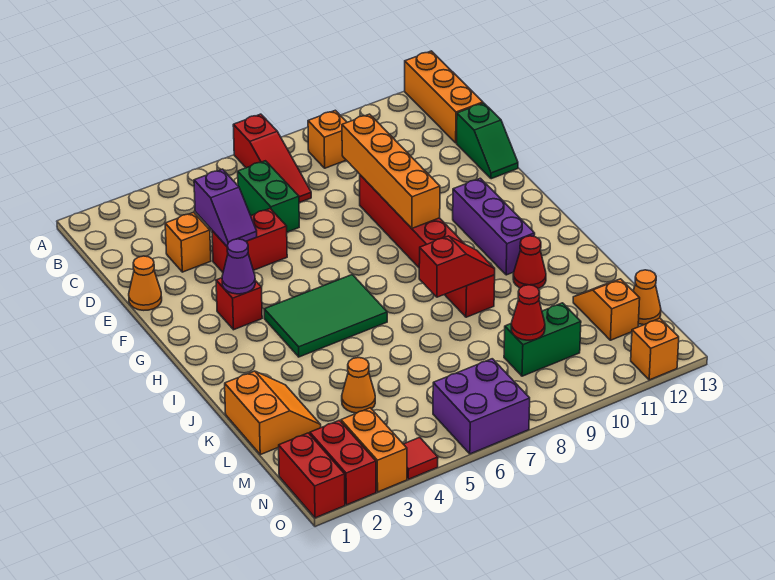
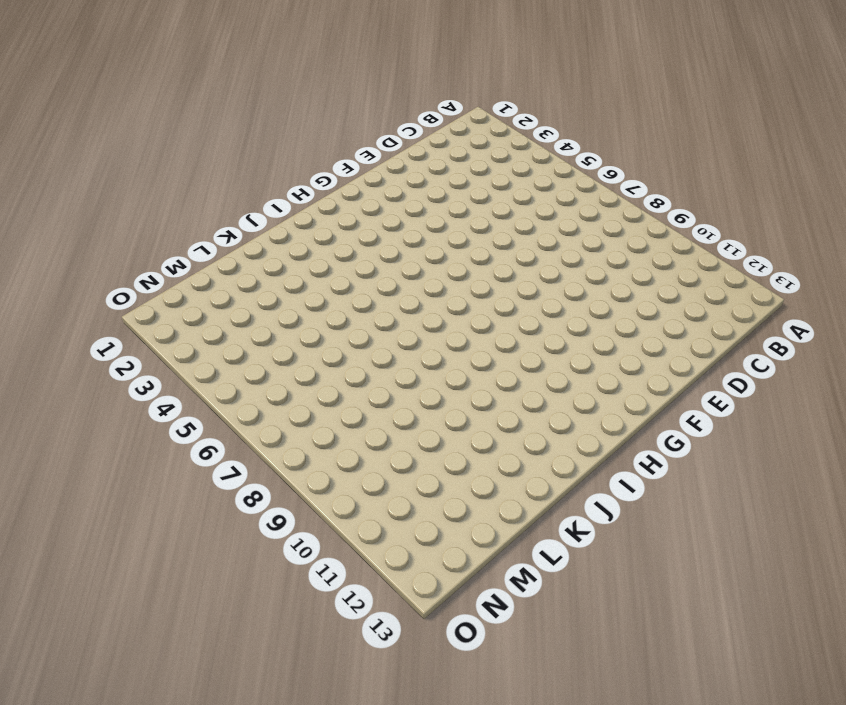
none -> red 1x3 slope [233,114,311,203]
none -> orange 1x3 brick [405,51,483,143]
none -> orange 1x1 brick [308,110,347,168]

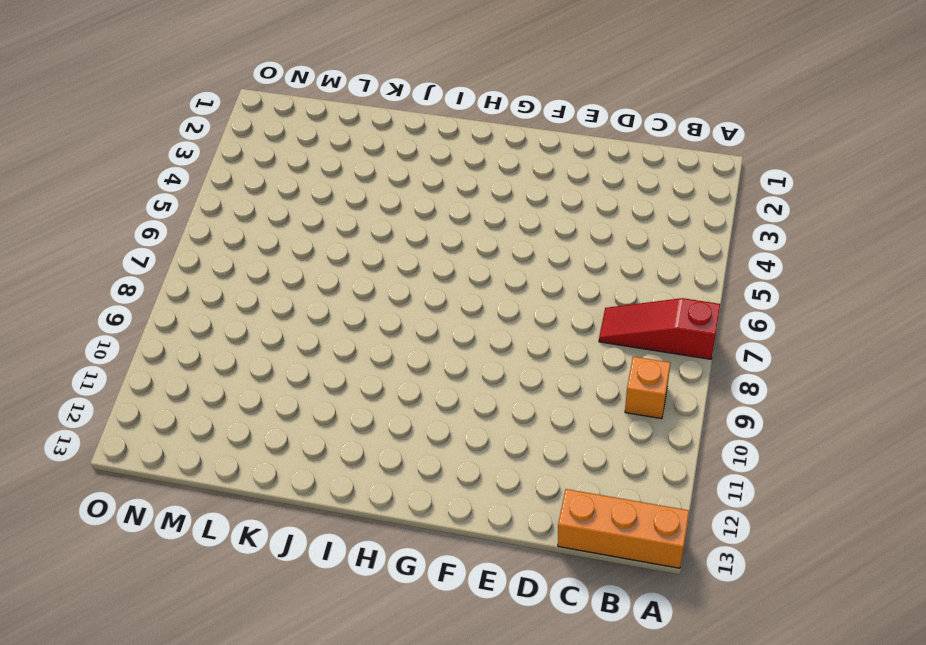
none -> green 1x2 brick [238,161,299,232]
none -> orange 1x1 brick [165,212,211,272]
none -> green 1x2 slope [457,103,518,179]

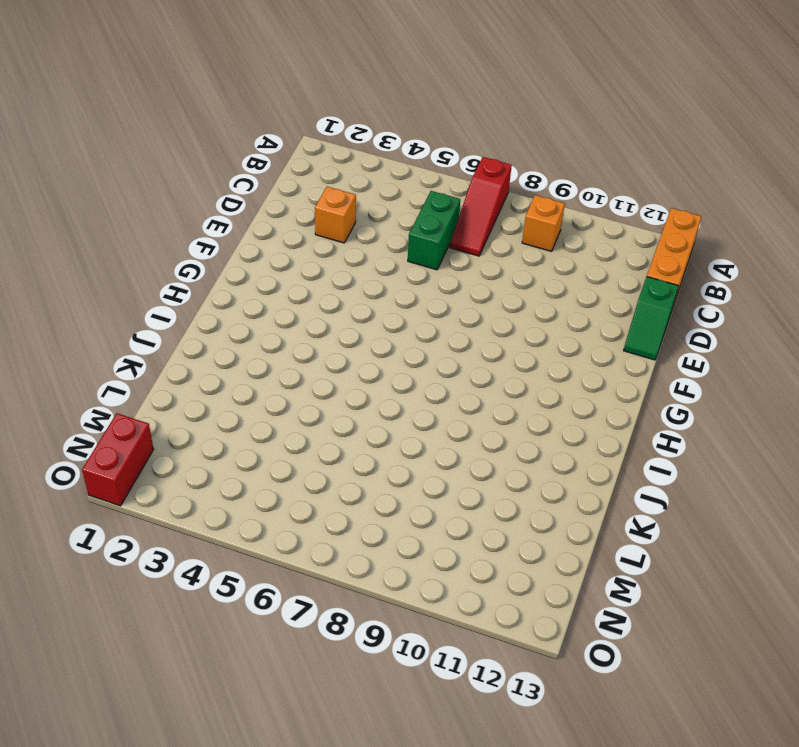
none -> orange 1x1 cone [129,256,162,310]
none -> red 1x2 brick [212,209,287,272]
none -> red 1x6 brick [360,175,495,317]

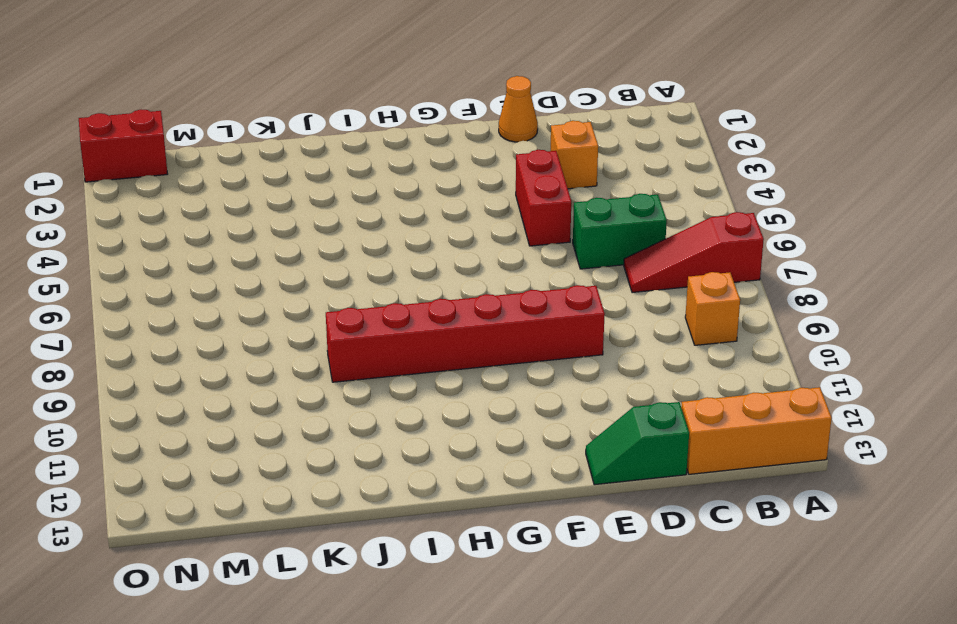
none -> red 1x1 brick [216,278,262,330]
none -> purple 1x3 brick [453,178,535,275]
none -> green 2x3 tile [264,275,387,357]

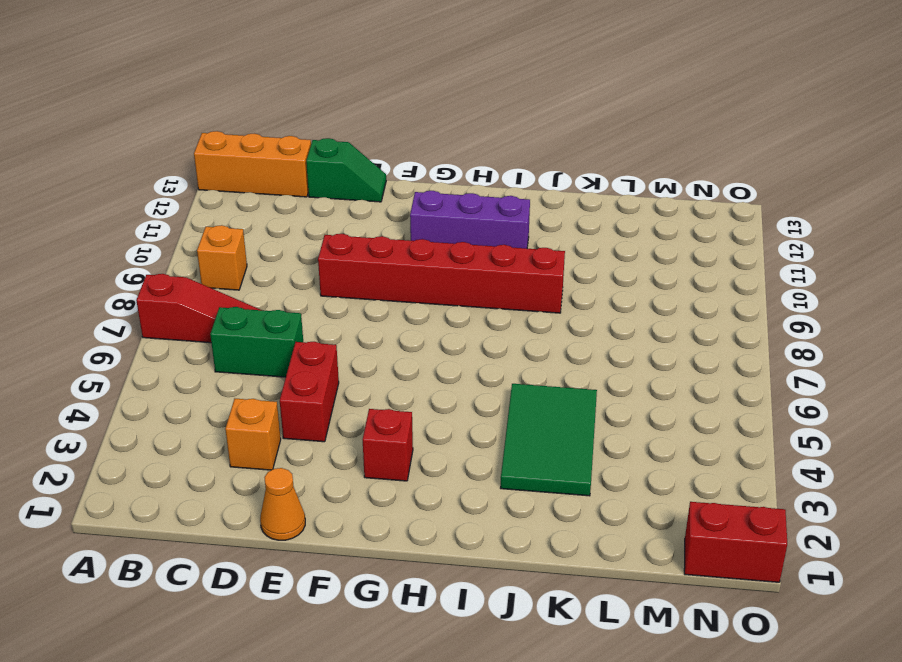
green 2x3 tile [501,384,597,496] -> green 2x3 tile moved to [264,275,387,357]
none -> red 1x1 cone [513,236,546,289]
none -> orange 2x2 slope [225,371,321,455]
none -> orange 1x1 cone [342,358,375,413]

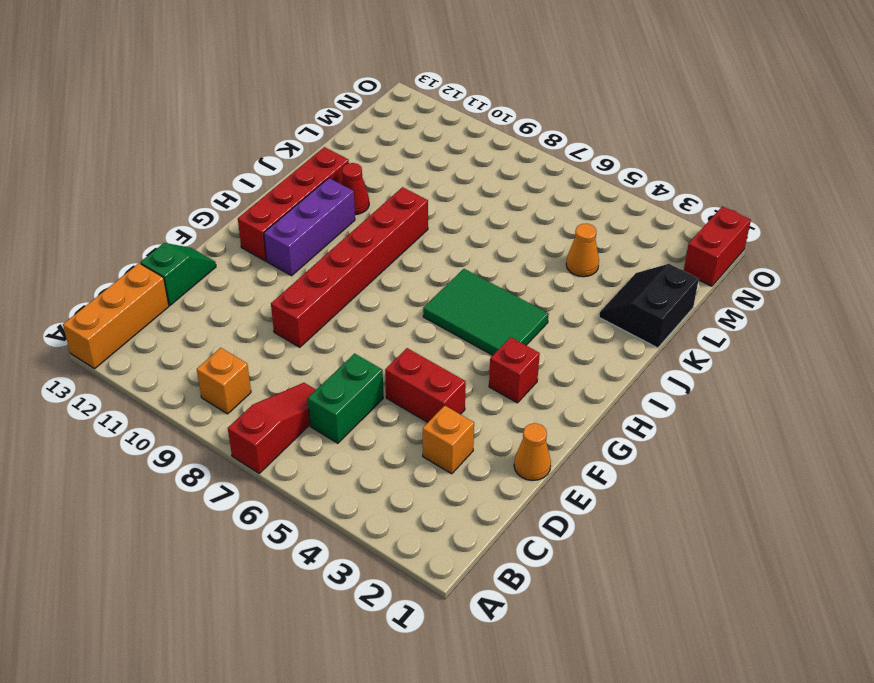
red 1x4 brick [238,147,349,261] -> none
black 2x2 slope [599,264,699,348] -> orange 2x2 slope [225,371,321,455]
none -> orange 1x2 slope [573,279,640,340]
none -> green 1x2 brick [504,303,581,376]
none -> orange 1x1 cone [633,270,661,325]

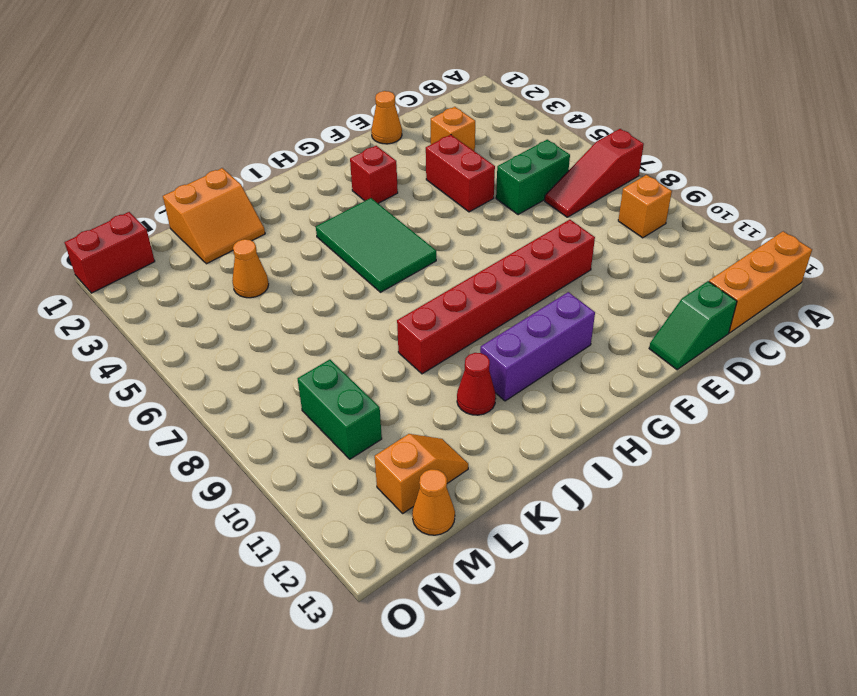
none -> red 1x2 brick [310,420,376,505]
none -> orange 1x2 brick [341,408,407,492]
none -> purple 2x2 brick [433,359,530,454]

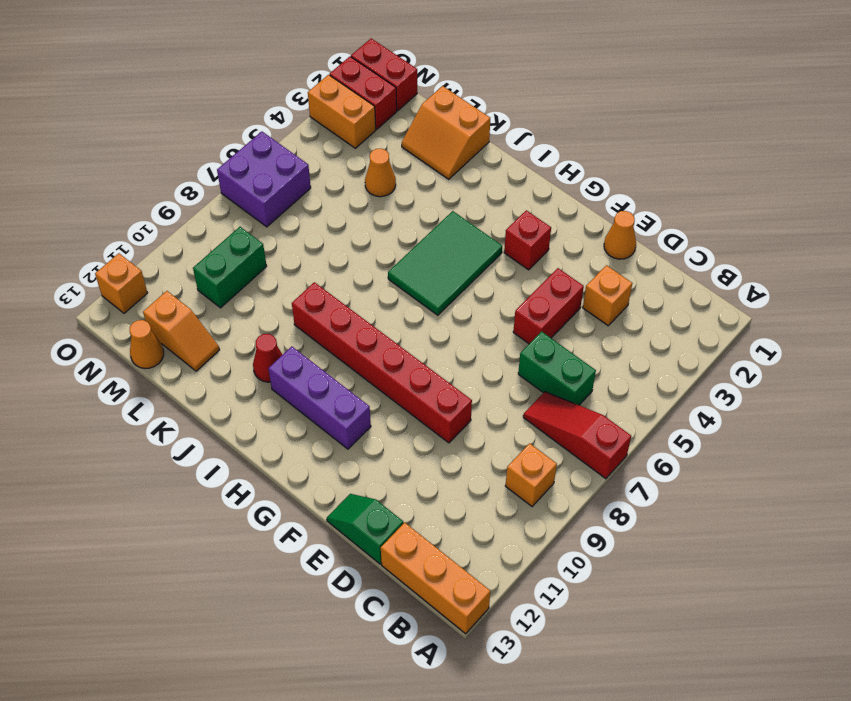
none -> red 1x1 tile [404,437,438,479]
none -> purple 1x2 slope [194,169,257,246]
none -> orange 1x4 brick [342,114,440,228]

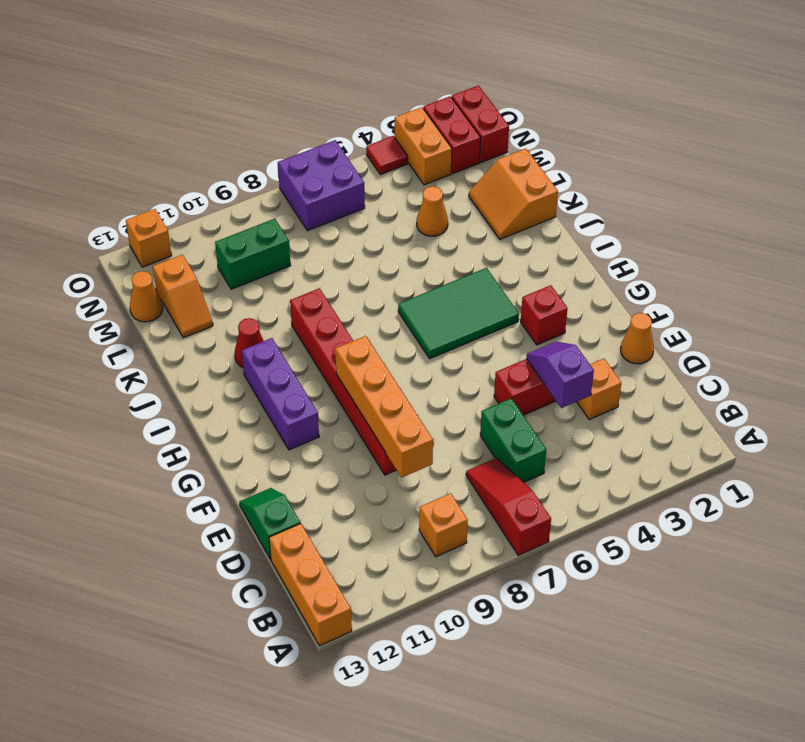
none -> purple 1x1 cone [222,239,255,294]
none -> red 1x2 slope [419,236,495,297]
none -> red 1x1 cone [511,285,545,340]

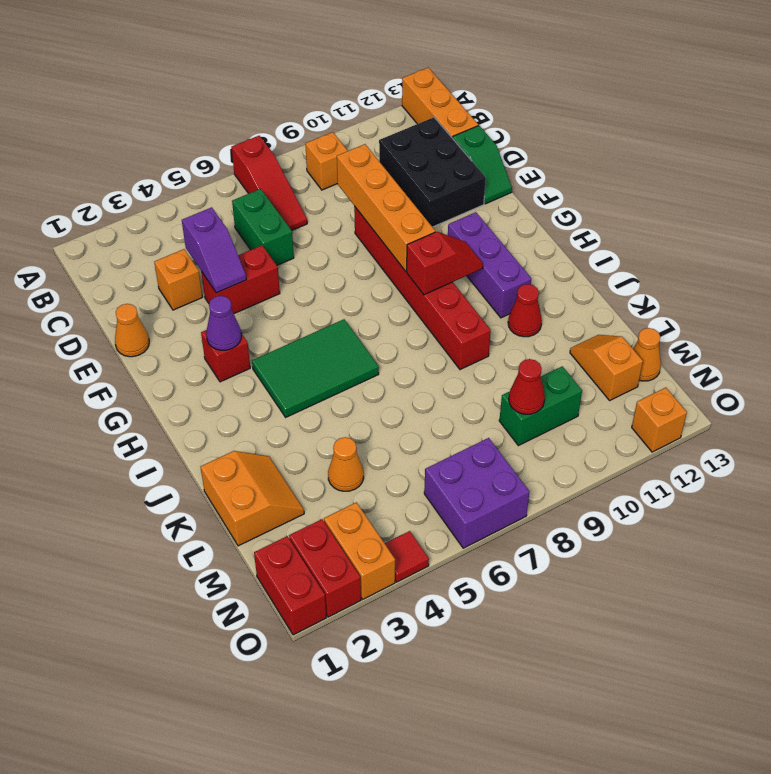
black 2x3 brick [379,117,486,227] -> none
red 1x2 slope [407,232,483,295] -> red 1x2 slope moved to [419,236,495,297]

